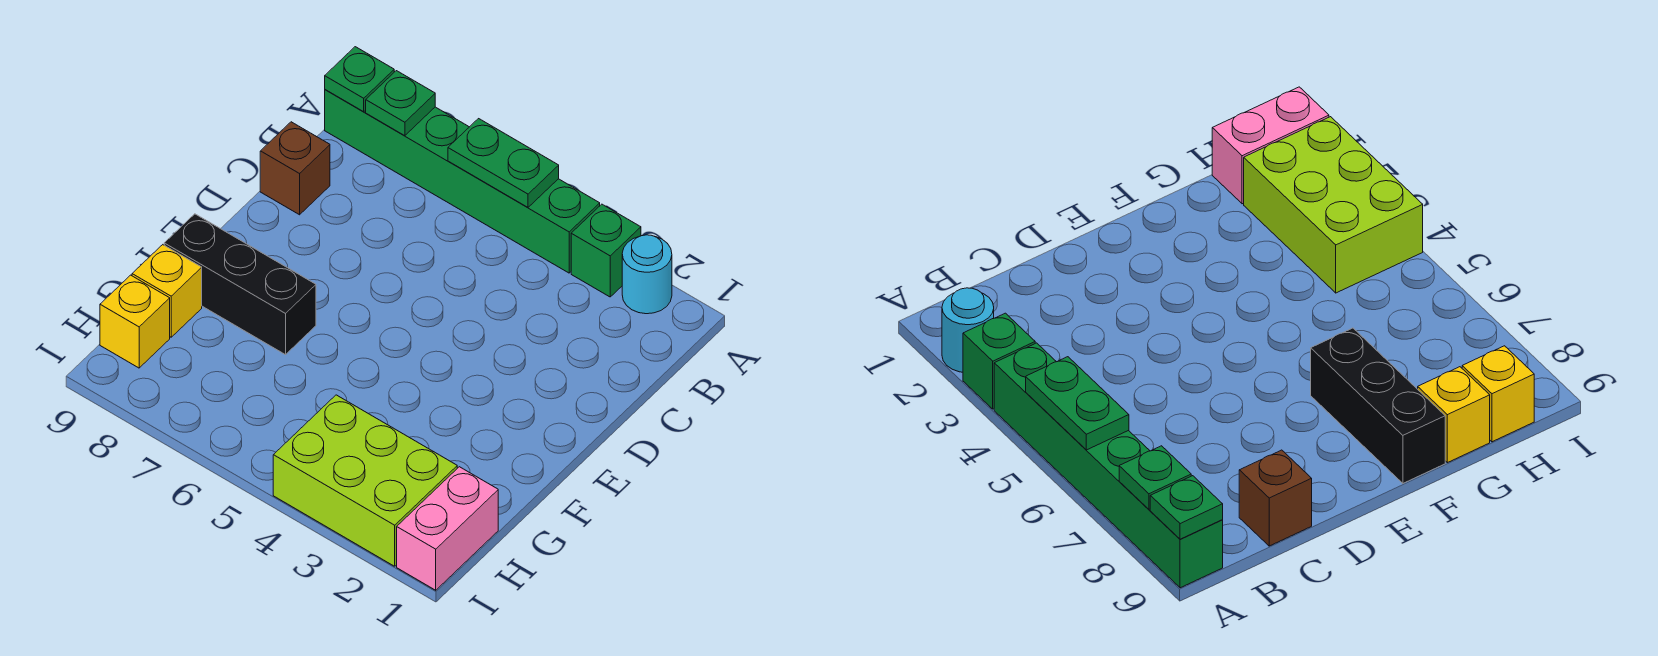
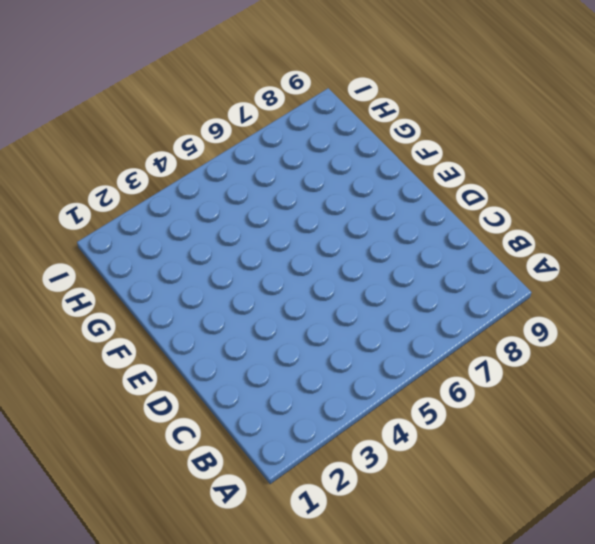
none -> cyan 1x1 round brick [622,235,672,314]
none -> green 1x1 brick [571,204,641,297]
none -> green 1x6 brick [325,90,600,273]

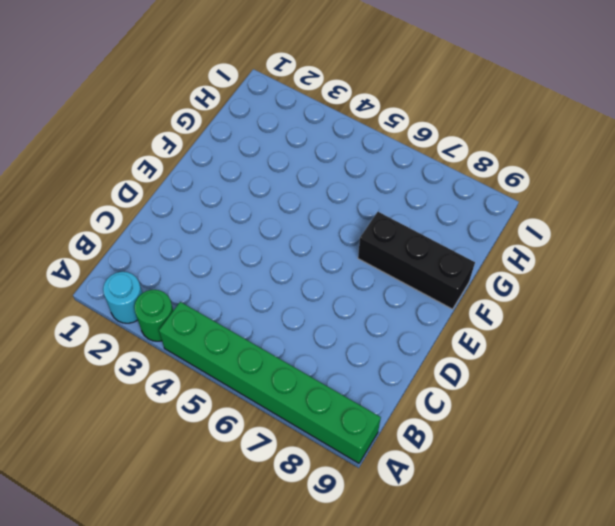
green 1x1 round brick [134,290,173,341] -> green 1x1 brick [571,204,641,297]
none -> brown 1x1 brick [260,122,330,215]
none -> yellow 1x1 brick [132,245,202,337]
none -> pink 1x2 brick [397,467,498,590]

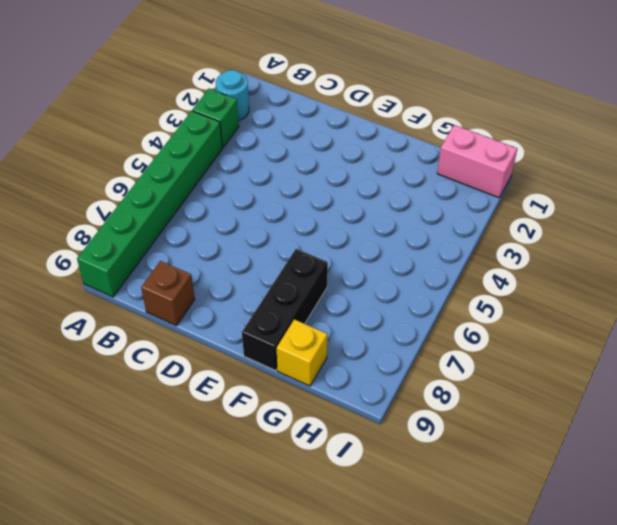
none -> lime 2x3 brick [273,395,457,566]
none -> yellow 1x1 brick [100,275,170,368]
none -> green 1x2 plate [448,119,559,207]

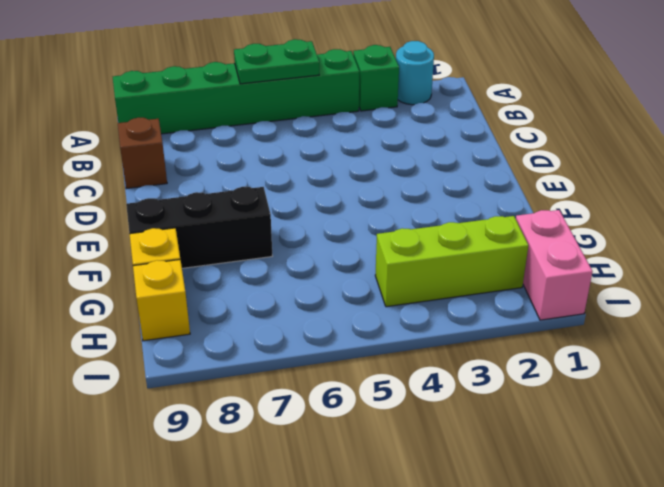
lime 1x3 brick [375,216,528,307] -> lime 2x3 brick [273,395,457,566]
none -> green 1x1 plate [366,71,435,136]
none -> green 1x1 plate [325,47,394,112]

